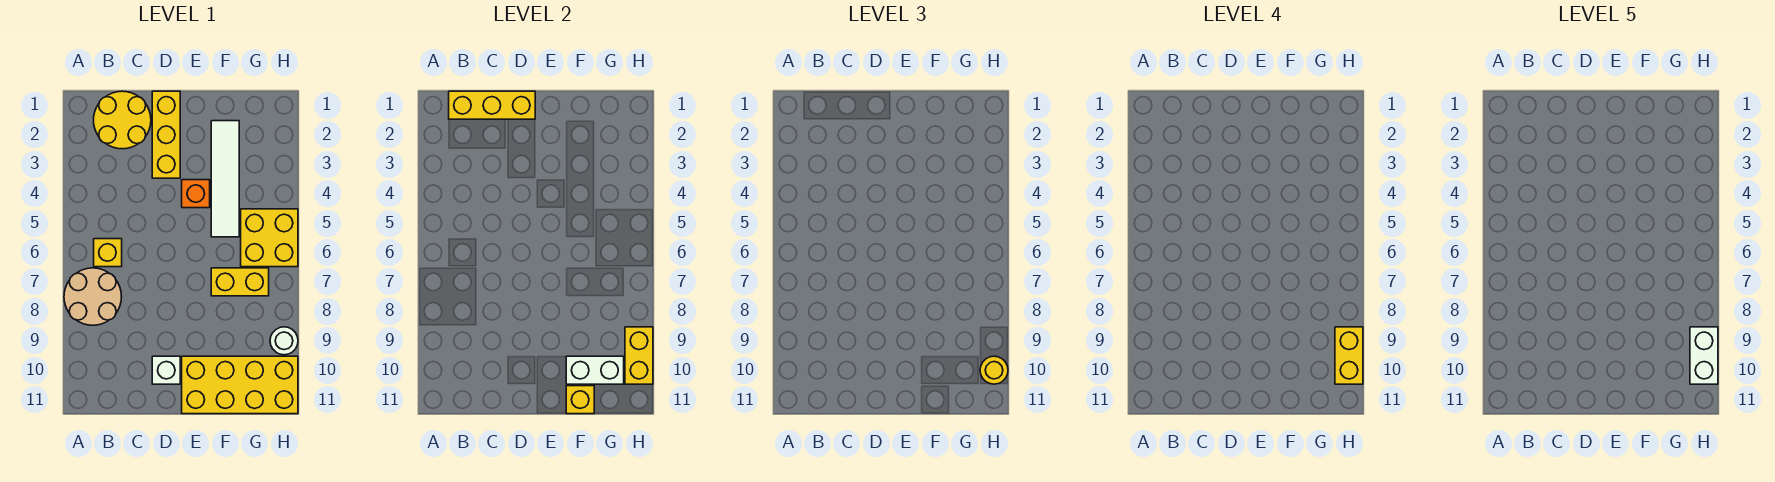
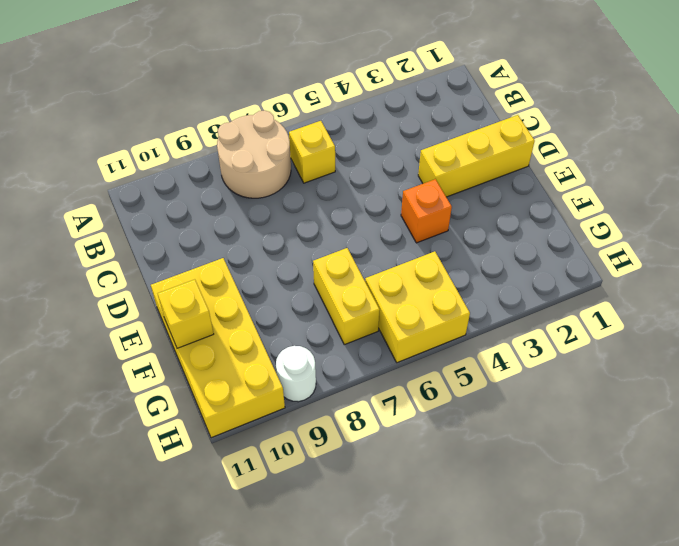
none -> yellow 2x2 round brick [94,91,151,149]
none -> white 1x1 brick [152,356,180,384]
none -> white 1x4 tile [211,121,239,237]

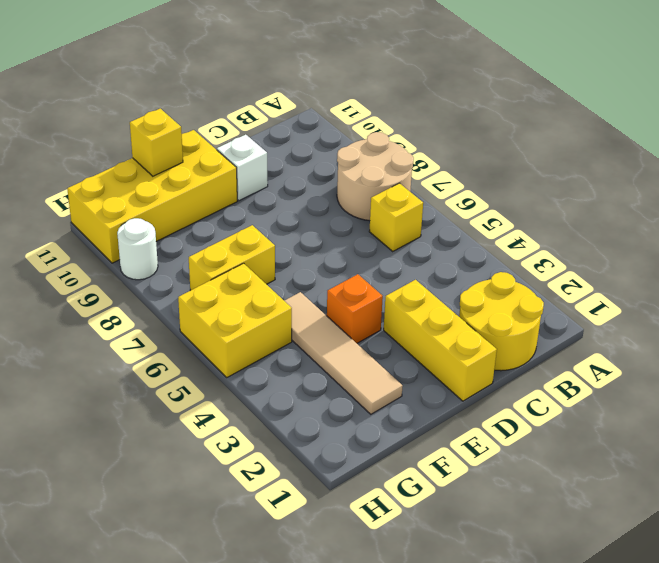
tan 1x4 tile [284,292,403,414] -> white 1x4 tile [211,121,239,237]
none -> yellow 1x3 brick [449,91,535,119]
none -> white 1x2 brick [566,356,624,384]
none -> yellow 1x2 brick [625,327,653,384]

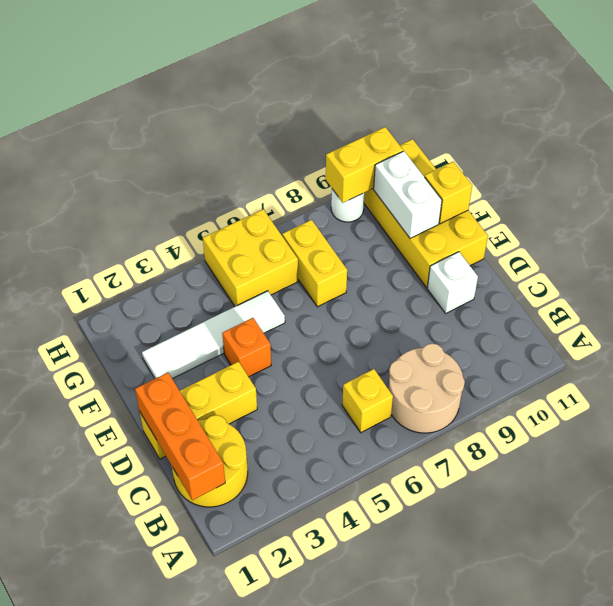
orange 1x3 brick [135,373,225,500] -> yellow 1x3 brick [449,91,535,119]
none -> yellow 1x1 round brick [980,356,1008,384]
none -> yellow 1x2 brick [1335,327,1363,384]
none -> white 1x2 brick [1690,327,1718,384]

